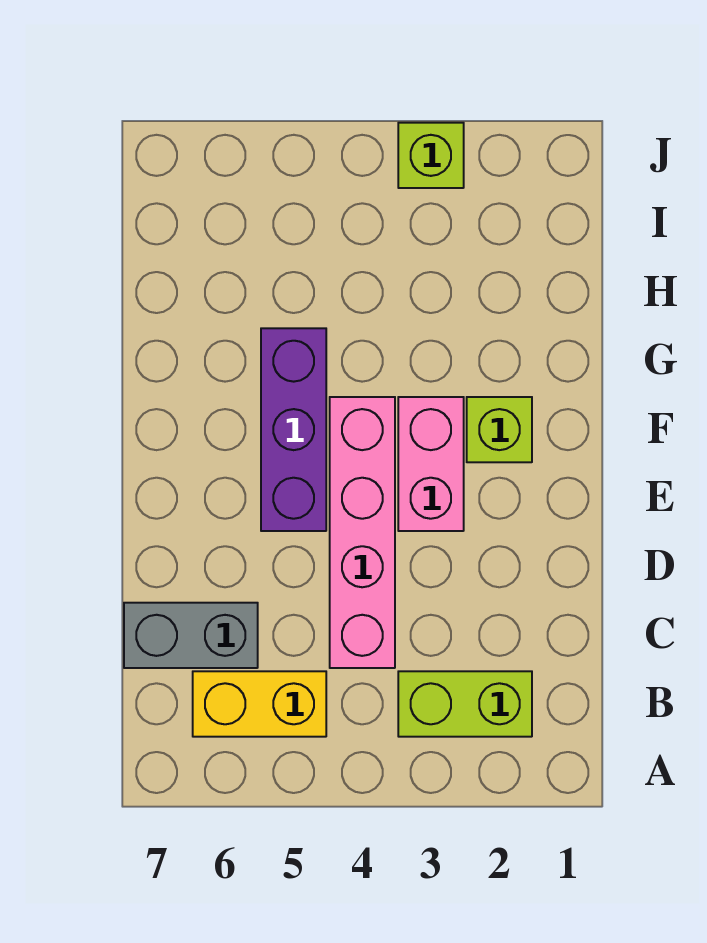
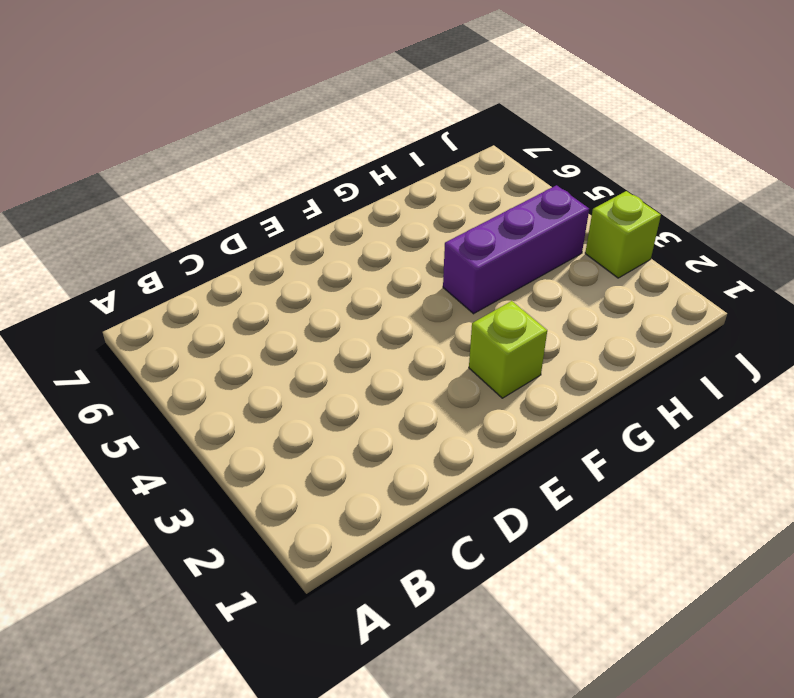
purple 1x3 brick [443,185,589,314] -> purple 1x3 brick moved to [261,328,326,531]
none -> lime 1x2 brick [398,671,532,737]
none -> yellow 1x2 brick [193,671,326,737]

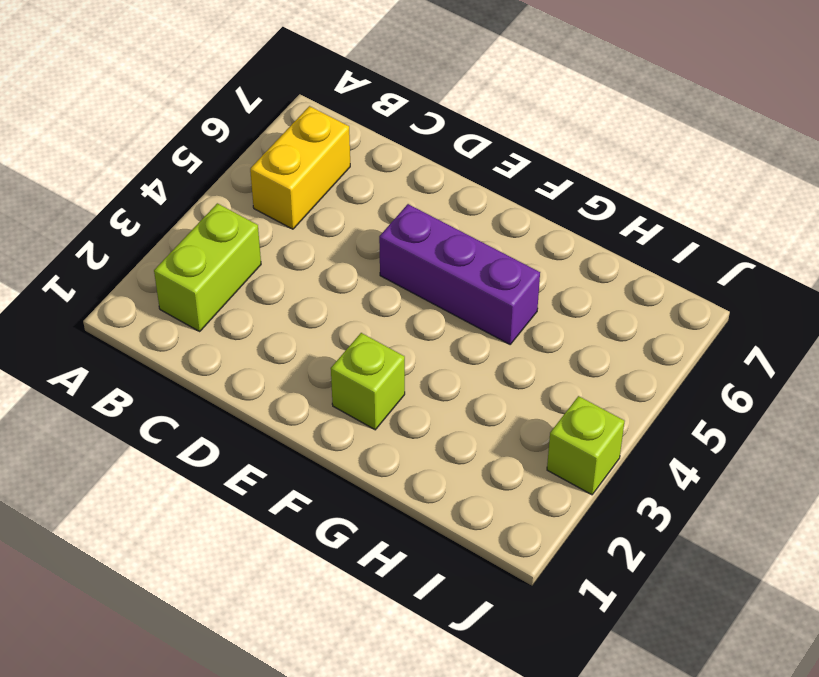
none -> pink 1x4 brick [330,397,395,668]
none -> grey 1x2 brick [124,603,258,668]

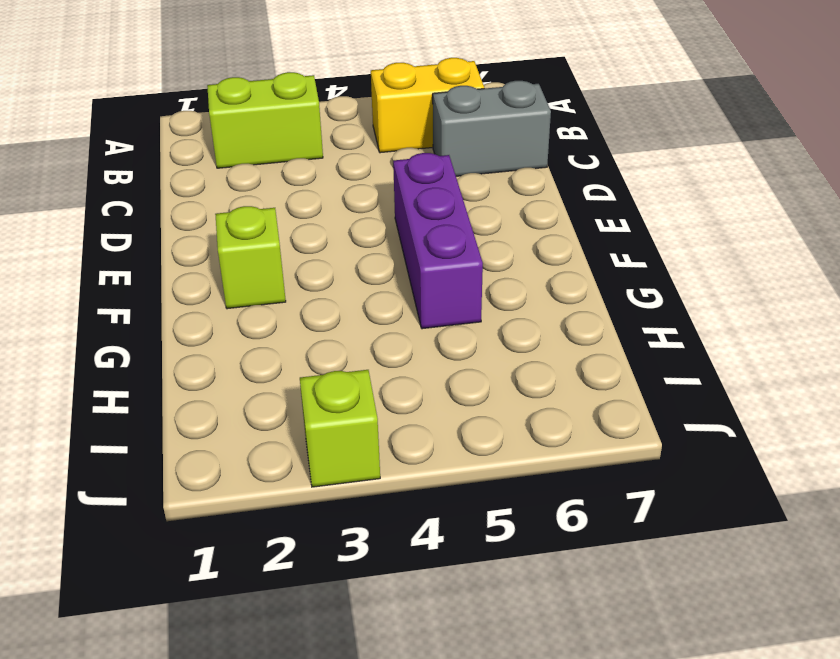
none -> pink 1x4 brick [330,397,395,668]
none -> pink 1x2 brick [398,397,464,531]

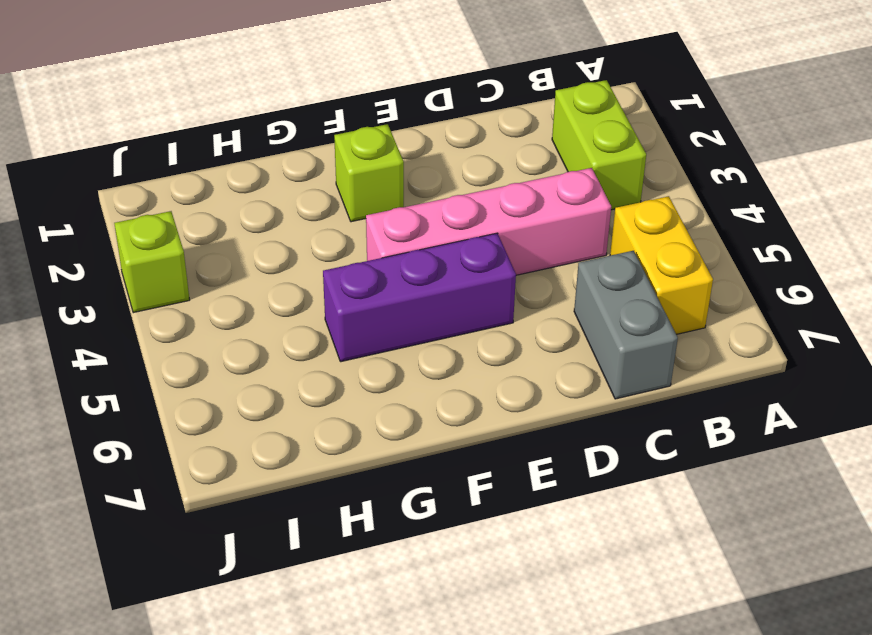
none -> pink 1x2 brick [398,397,464,531]

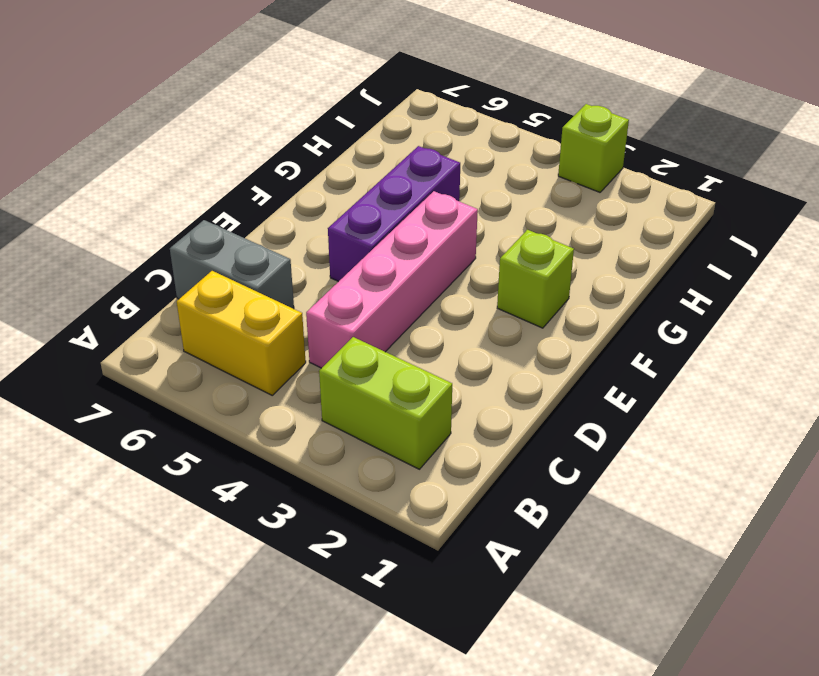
none -> pink 1x2 brick [398,397,464,531]

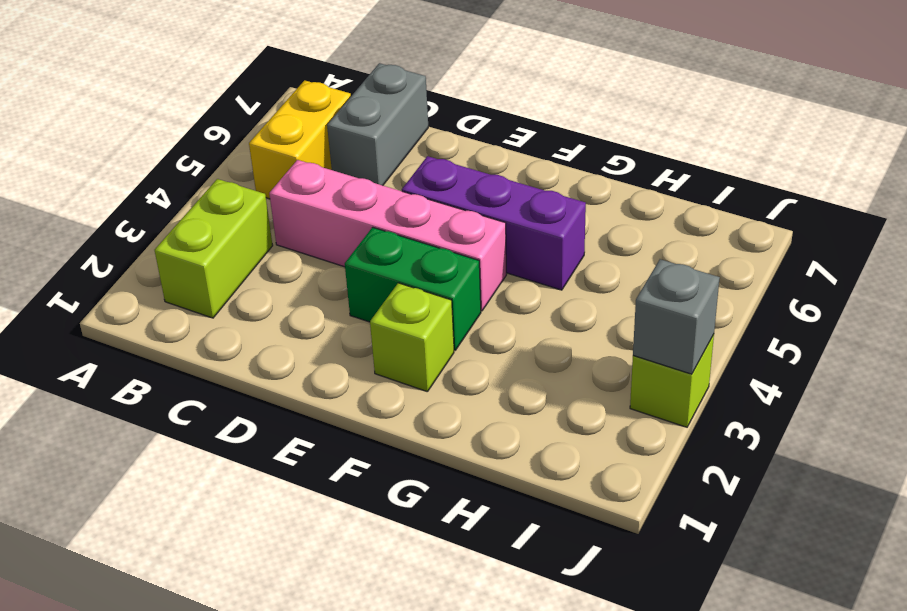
green 1x2 brick [345,227,481,350] -> pink 1x2 brick [398,397,464,531]
grey 1x1 brick [633,259,720,374] -> none

